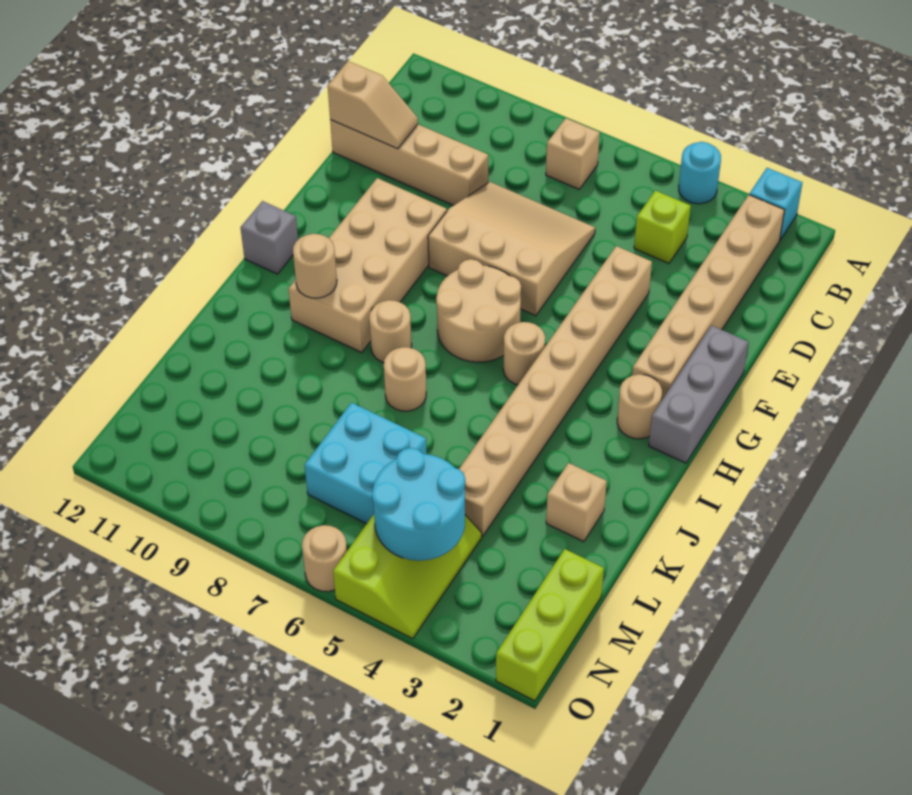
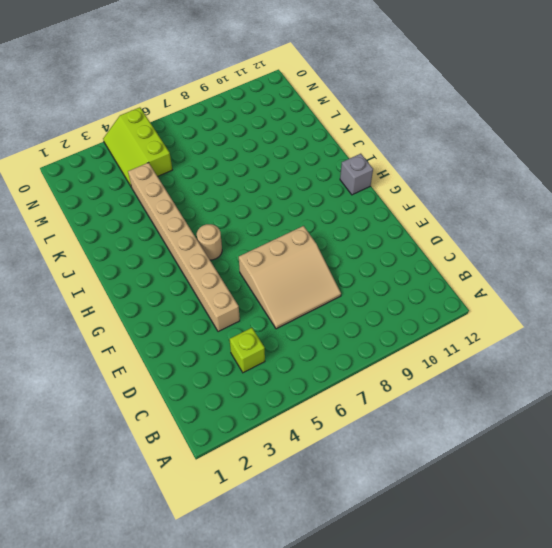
none -> cyan 1x1 brick [749,168,803,240]
none -> cyan 1x1 round brick [679,142,721,204]
none -> tan 1x6 brick [632,195,785,401]

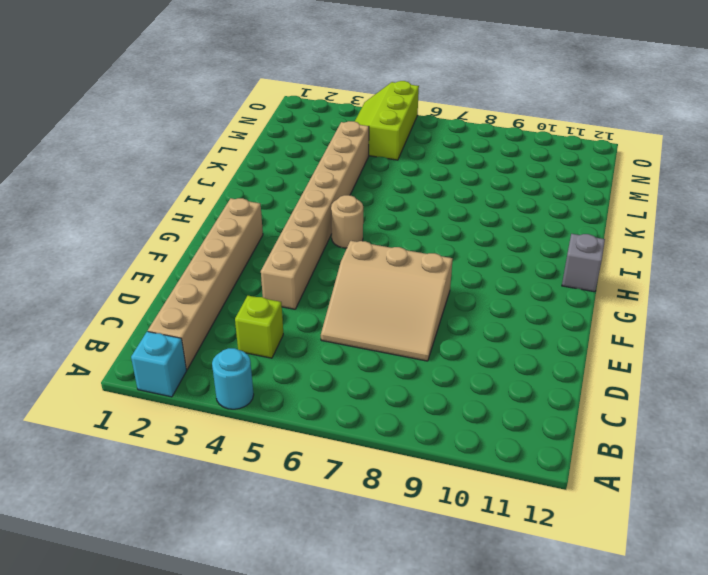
none -> tan 1x1 brick [546,118,600,189]
none -> tan 1x4 brick [330,120,488,205]
none -> grey 1x3 brick [649,325,749,463]

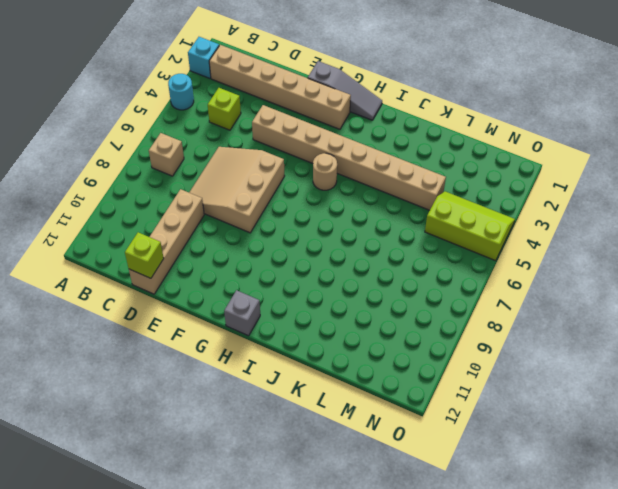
lime 1x1 brick [125,232,164,278] -> tan 1x2 slope [328,61,418,149]
grey 1x3 slope [308,61,382,120] -> grey 1x3 brick [649,325,749,463]
none -> tan 2x4 brick [288,178,447,352]
none -> tan 2x2 round brick [436,259,521,362]
none -> tan 1x1 round brick [617,374,662,439]

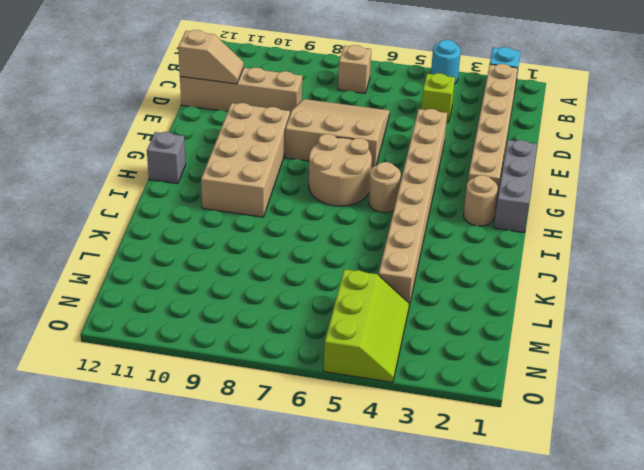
none -> tan 1x1 round brick [369,300,412,363]
none -> tan 1x1 round brick [384,347,426,411]
none -> tan 1x1 brick [546,463,607,542]

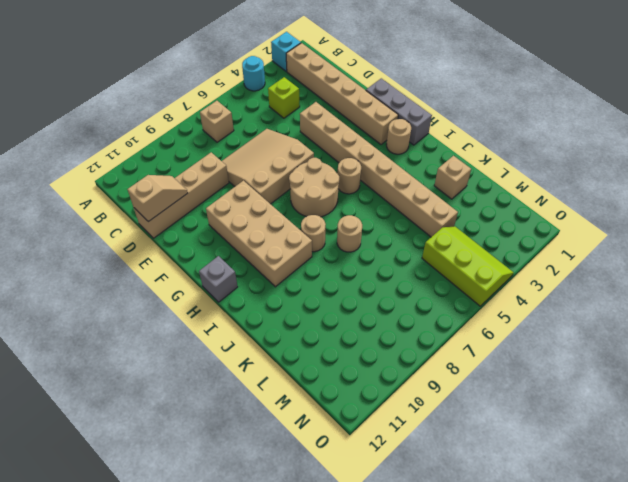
none -> cyan 2x2 brick [305,403,427,524]
none -> lime 1x3 brick [496,549,604,701]
none -> tan 1x1 round brick [302,525,347,592]

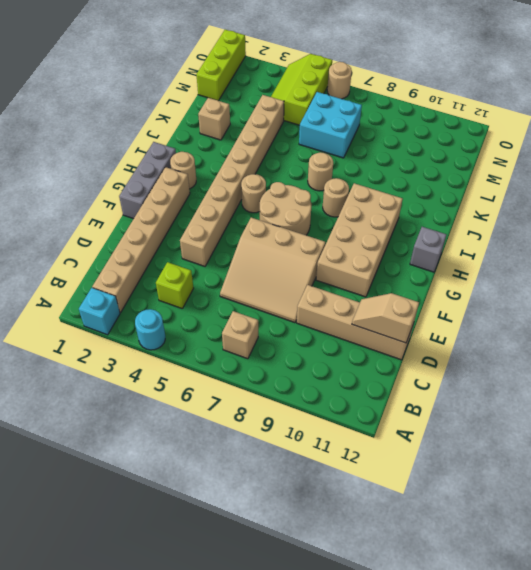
none -> tan 1x1 round brick [293,234,337,298]
none -> cyan 2x2 round brick [372,448,465,561]

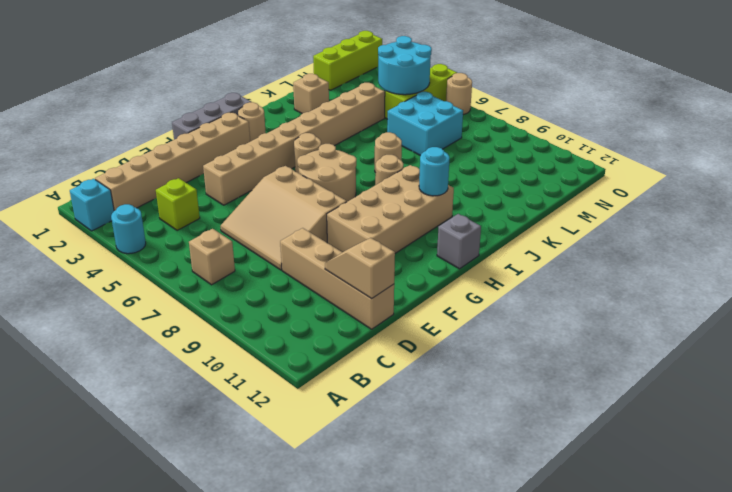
cyan 1x1 round brick [419,147,450,196] -> tan 1x1 round brick [293,234,337,298]

